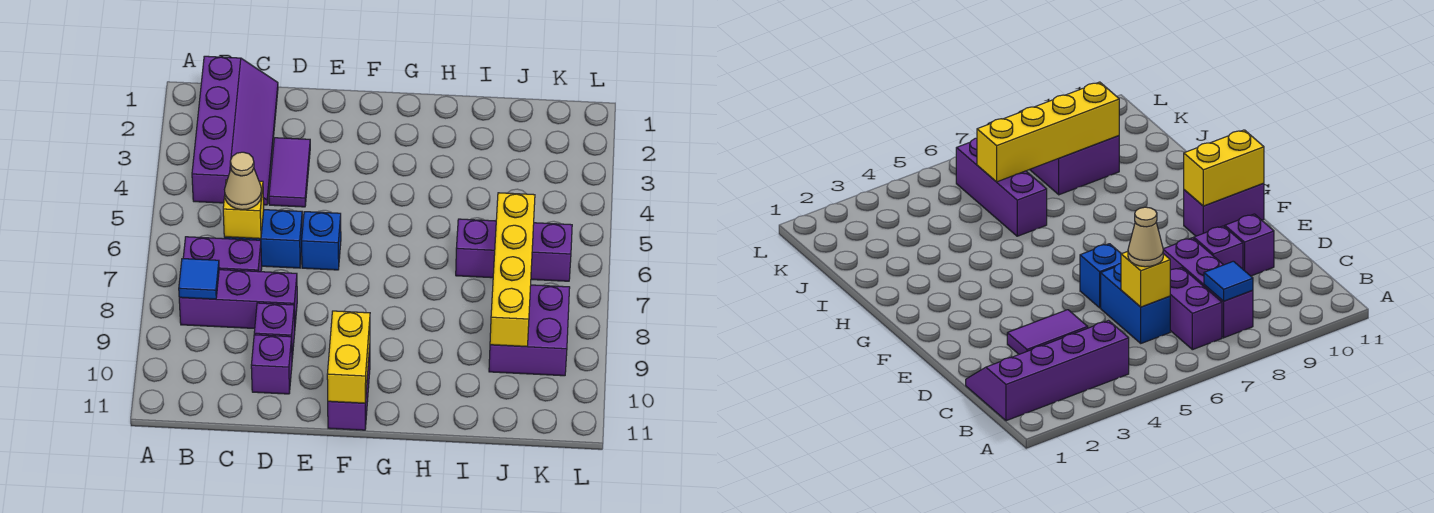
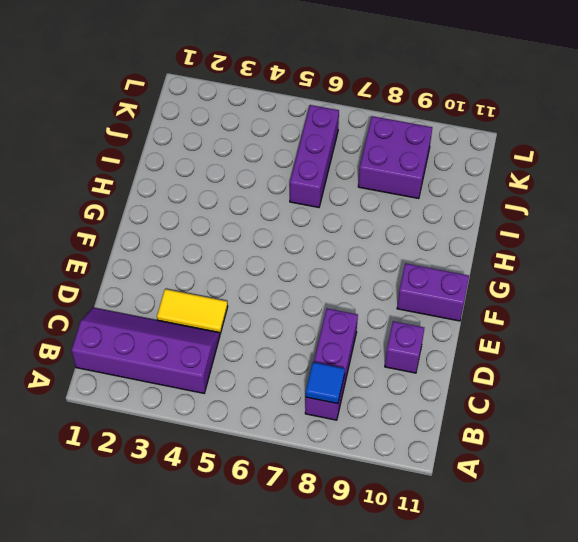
yellow 1x2 tile [157,289,228,334] -> purple 1x2 tile [269,138,310,207]
none -> purple 1x2 brick [183,237,262,272]
none -> blue 1x2 brick [224,210,303,268]
none -> purple 1x1 brick [254,303,295,358]

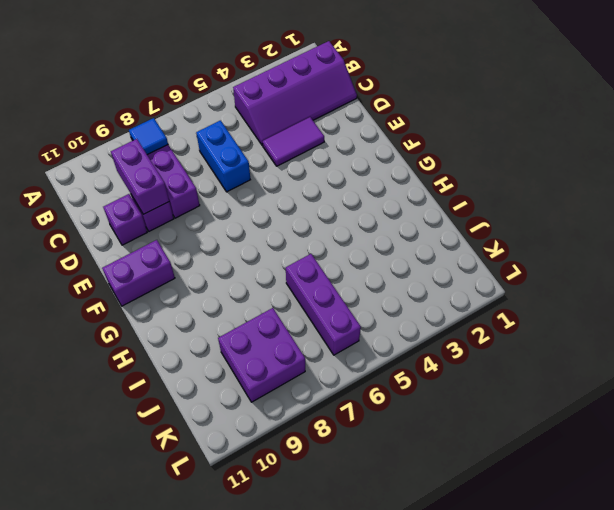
purple 1x2 brick [111,139,169,214] -> purple 1x2 brick moved to [183,237,262,272]
none -> blue 1x1 brick [302,212,341,270]
none -> yellow 1x1 brick [223,180,264,239]
none -> yellow 1x2 brick [327,311,370,403]

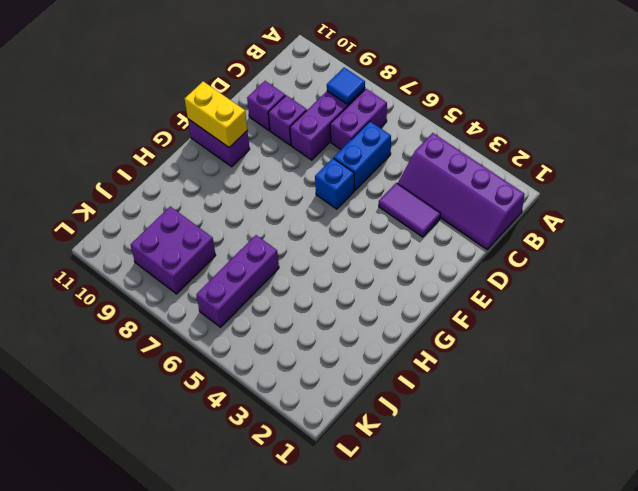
none -> yellow 1x1 brick [223,180,264,239]
none -> yellow 1x4 brick [490,193,535,347]
none -> tan 1x1 cone [225,152,262,210]

